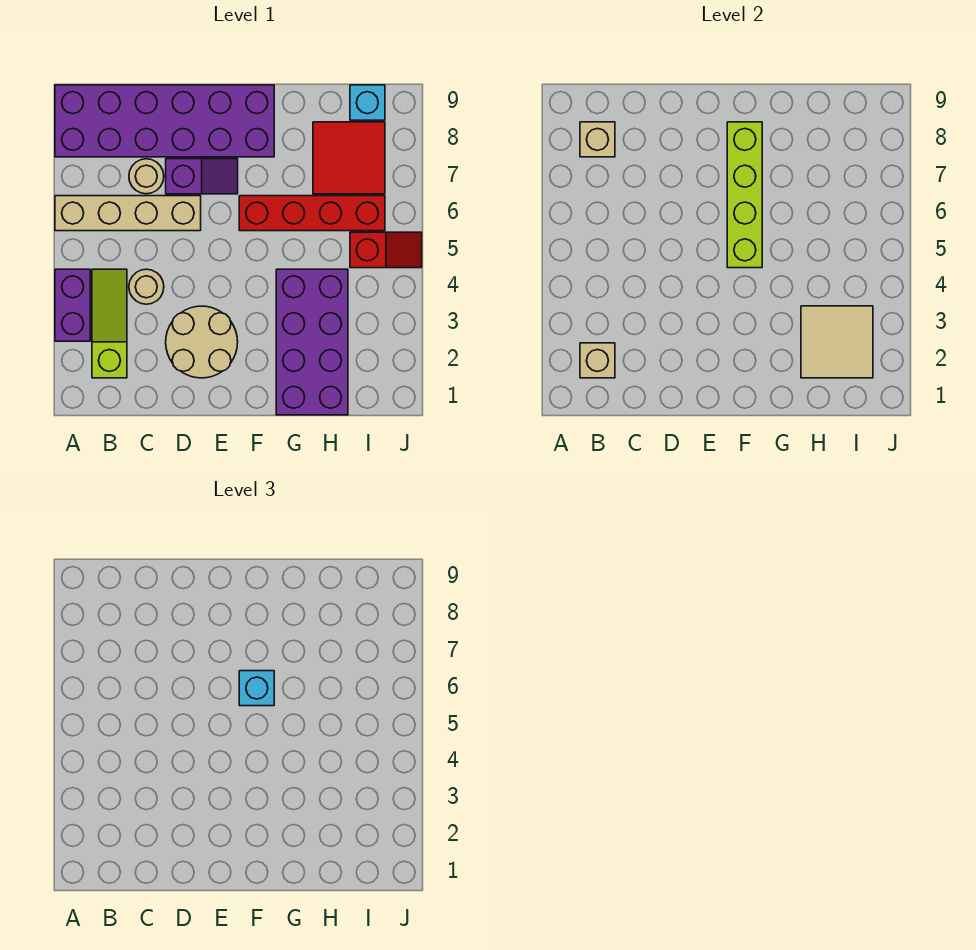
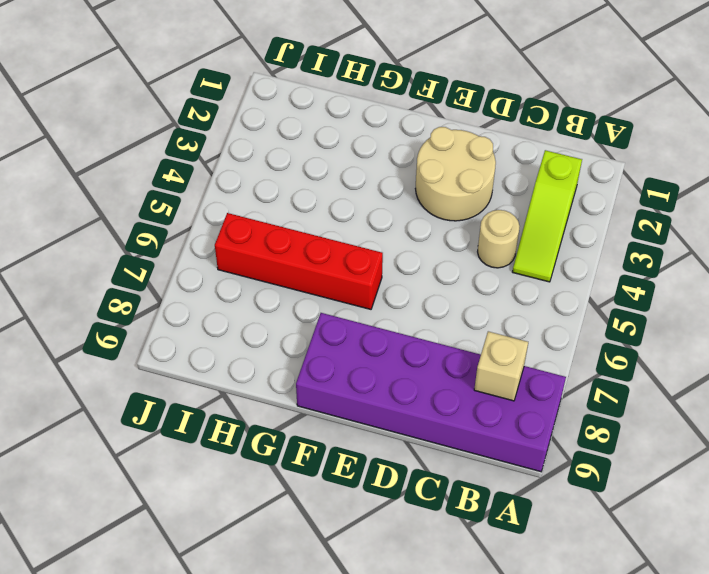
none -> purple 1x2 brick [55,269,90,341]
none -> tan 1x4 brick [55,196,201,231]
none -> tan 1x1 round brick [129,159,164,194]

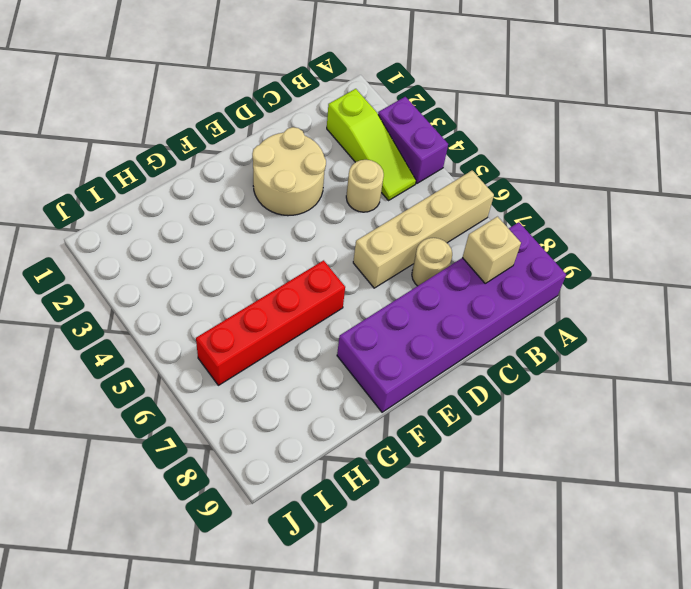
none -> purple 1x2 slope [166,159,238,194]
none -> purple 2x4 brick [276,269,348,415]
none -> red 2x2 tile [313,122,385,194]

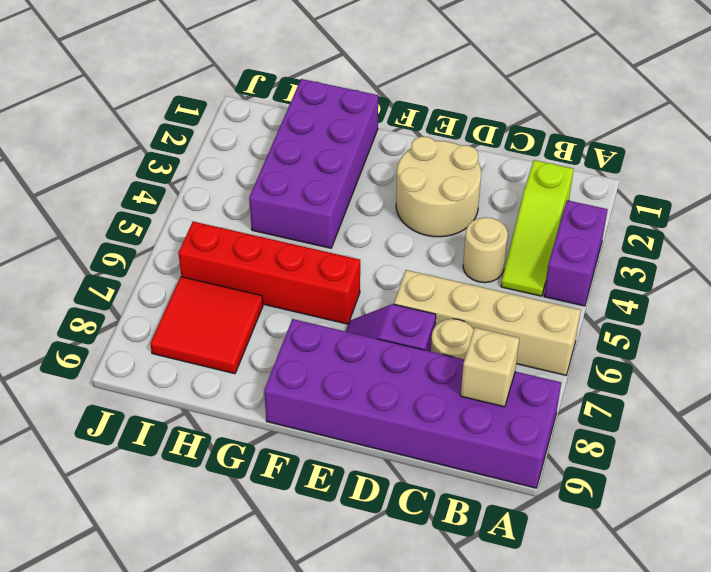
none -> red 1x2 slope [350,232,422,268]
none -> cyan 1x1 brick [350,85,385,120]
none -> tan 1x1 brick [580,343,615,378]

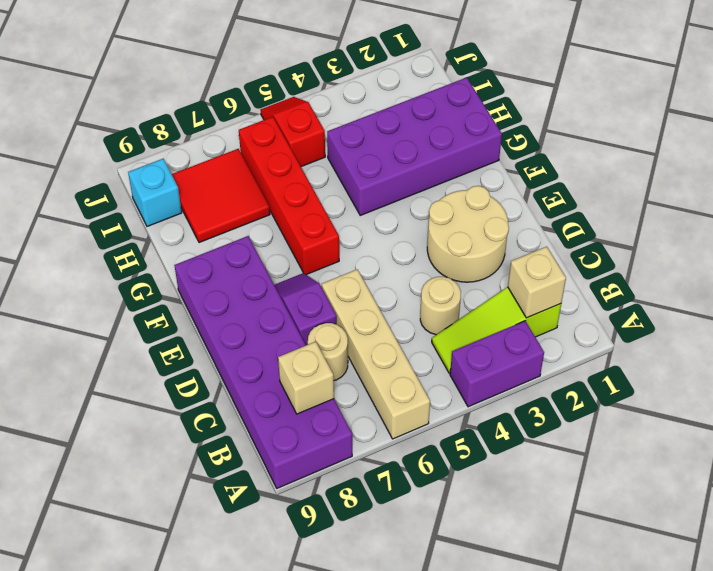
none -> lime 1x4 brick [727,122,762,268]
none -> tan 2x2 tile [801,306,873,378]
none -> cyan 1x1 brick [239,671,274,706]

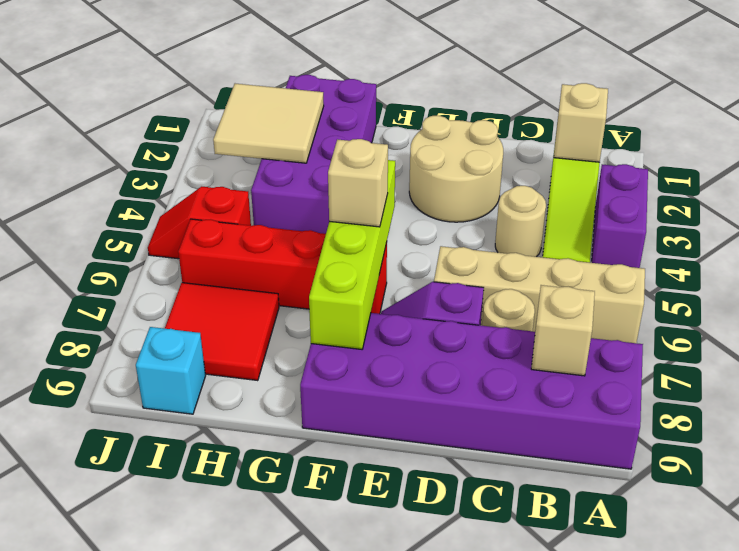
tan 1x1 brick [328,139,388,227] -> cyan 1x1 brick [239,671,274,706]

